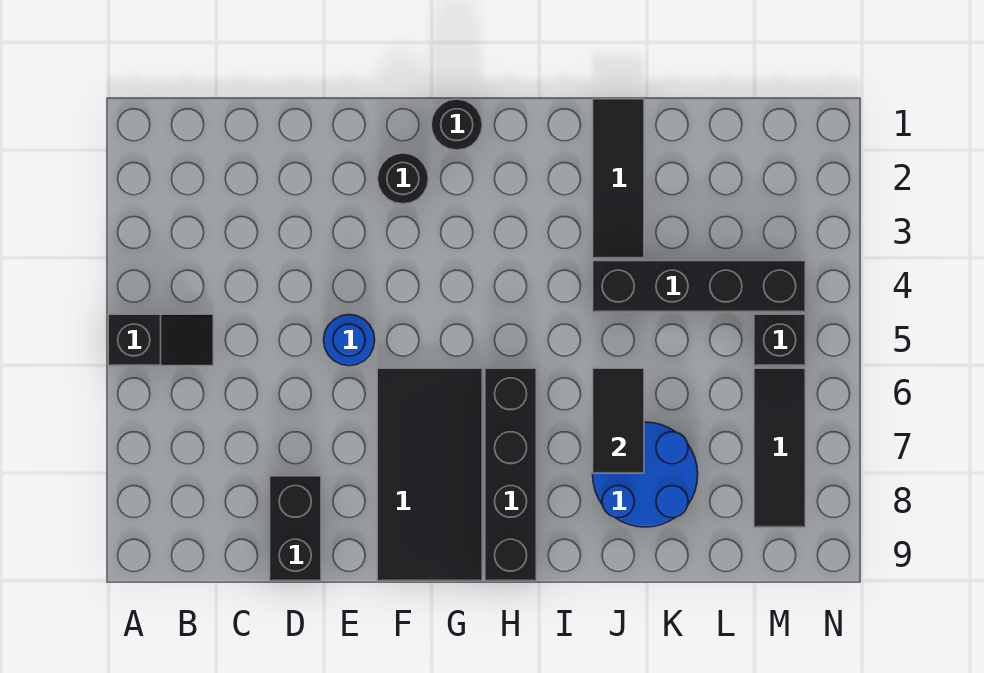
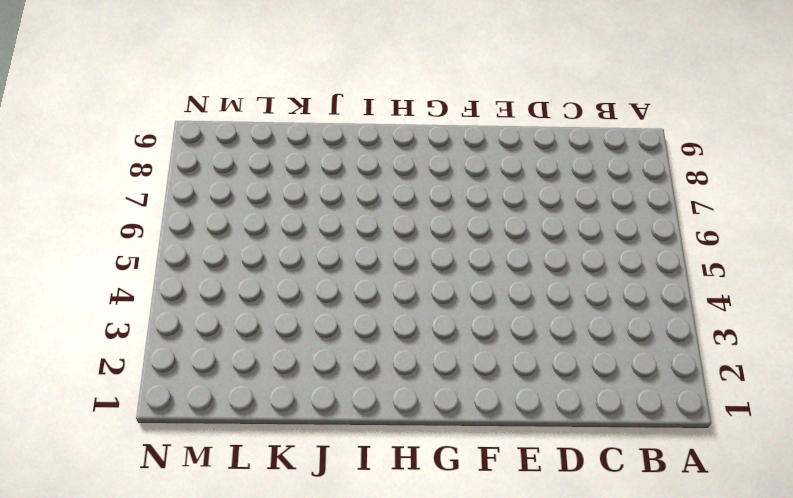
none -> black 1x2 slope [108,314,213,366]
none -> black 1x2 brick [270,476,321,581]
none -> blue 1x1 round brick [324,315,375,366]

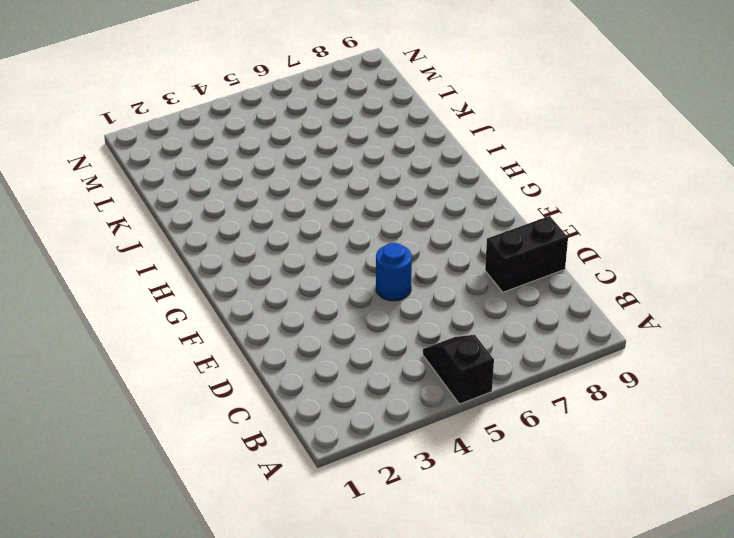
none -> black 1x1 round brick [377,153,429,204]
none -> black 2x4 tile [377,368,482,581]
none -> black 1x1 round brick [431,99,482,150]

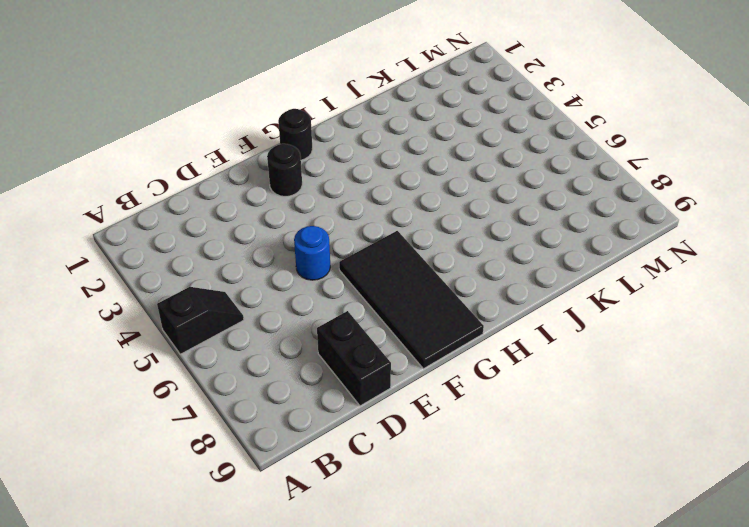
none -> black 1x4 brick [485,368,536,581]
none -> black 1x3 tile [593,99,644,258]
none -> black 1x4 brick [593,261,805,312]

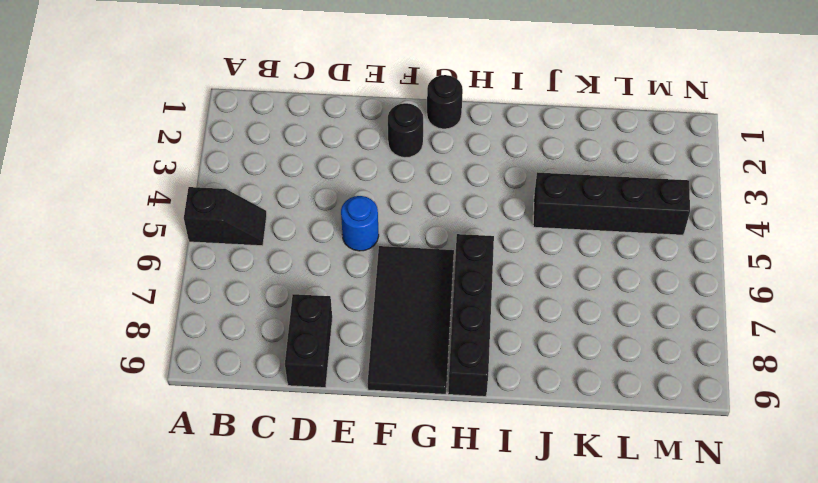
none -> black 1x3 tile [593,99,644,258]
none -> blue 2x2 round brick [593,422,698,527]
none -> black 1x1 brick [754,314,805,366]

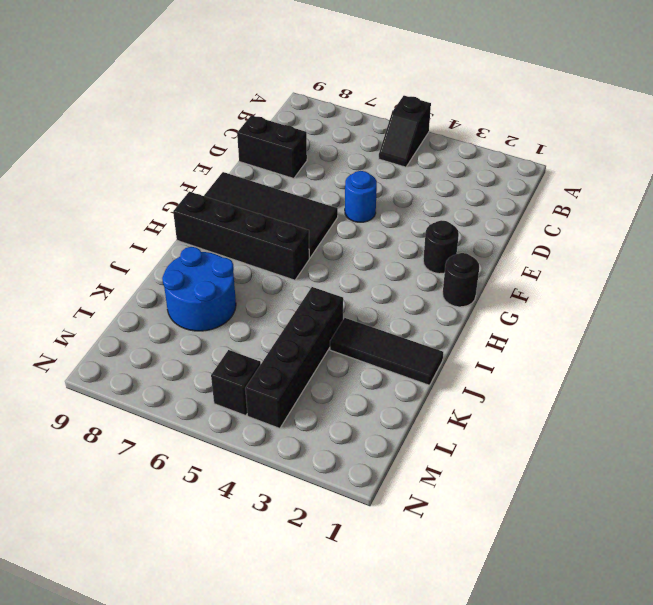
none -> black 1x3 tile [754,368,805,527]
none -> black 1x2 tile [593,368,644,473]

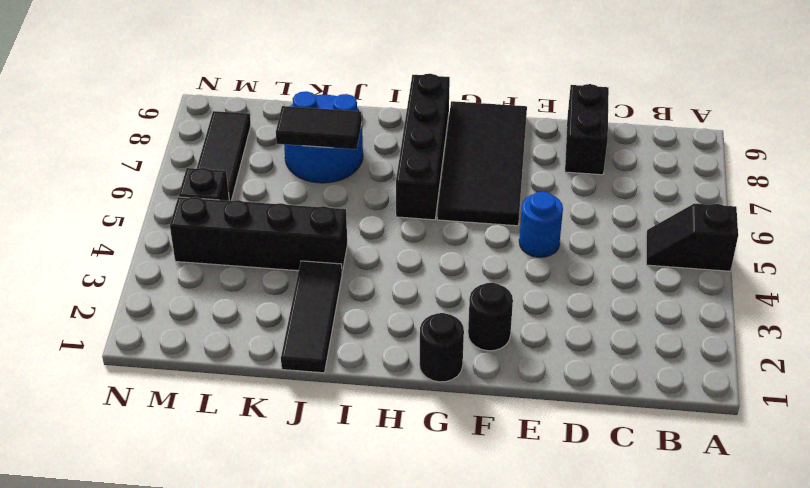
black 1x2 tile [276,106,362,149] -> black 1x2 tile turned to [593,368,644,473]

